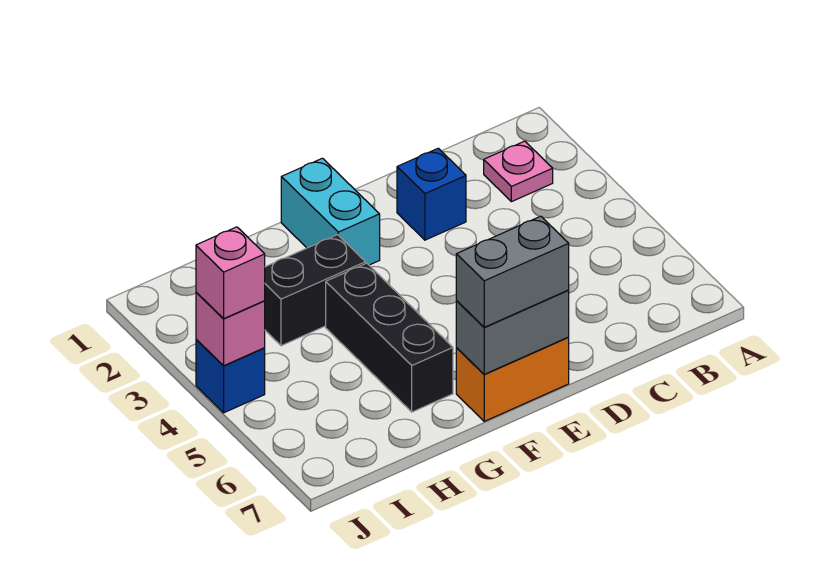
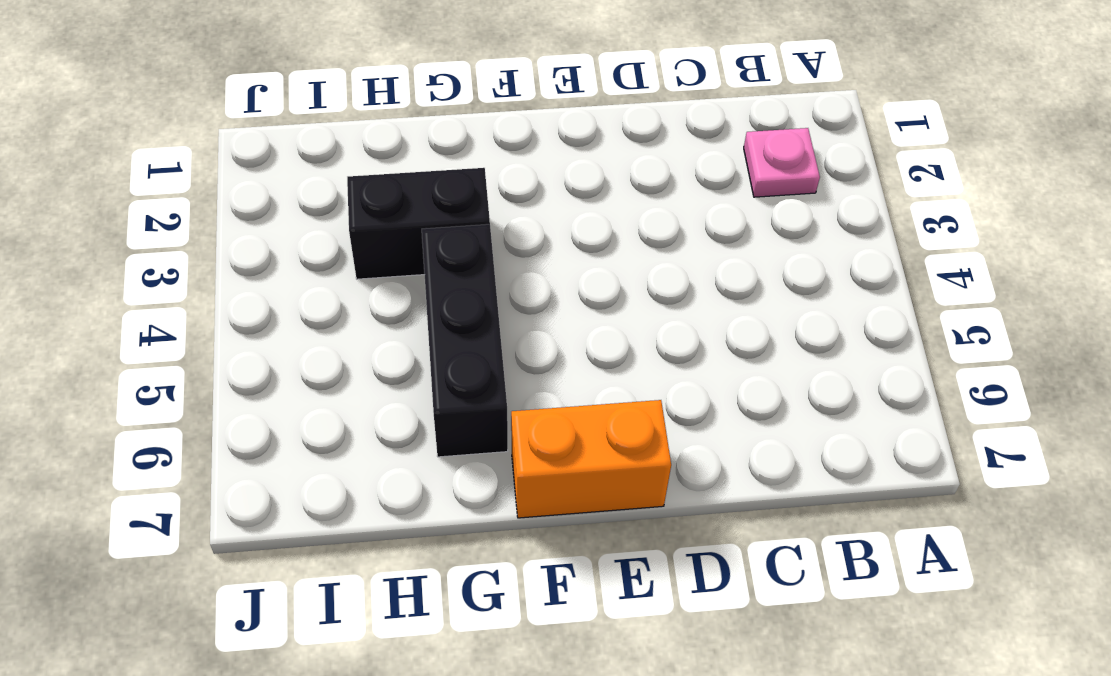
none -> blue 1x1 brick [397,148,466,240]
none -> cyan 1x2 brick [281,158,380,265]

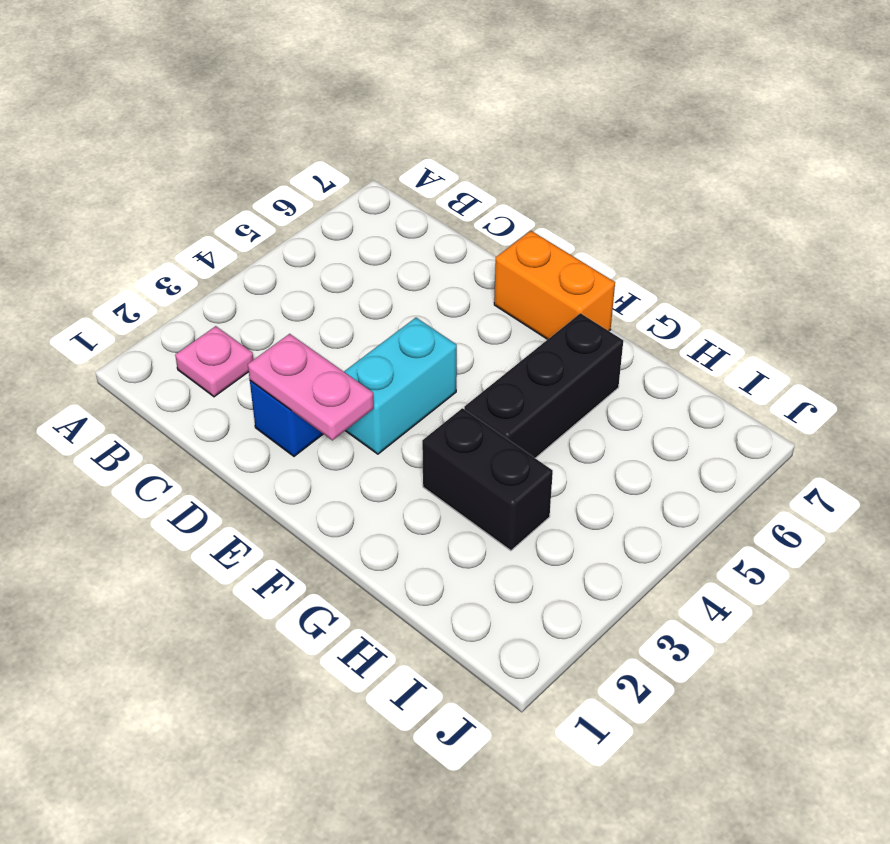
pink 1x2 plate [248,334,374,440] -> none
cyan 1x2 brick [344,318,457,454] -> cyan 1x2 brick moved to [281,158,380,265]
none -> blue 1x1 brick [196,339,265,413]
none -> grey 1x2 brick [456,290,569,374]

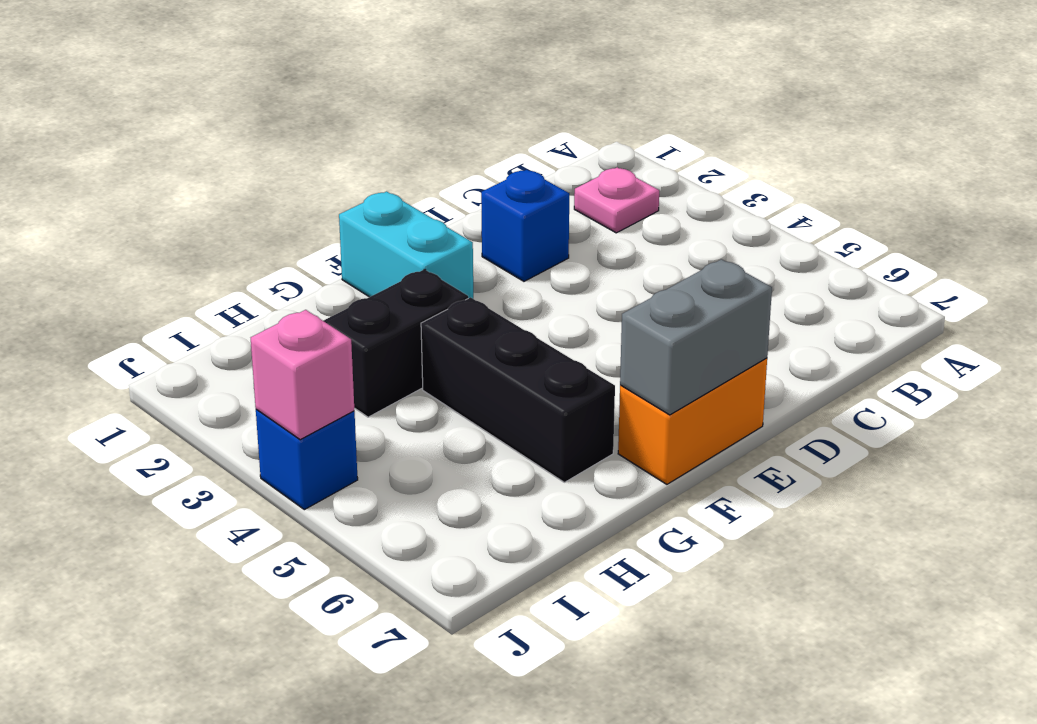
none -> grey 1x2 brick [456,216,569,327]
none -> pink 1x1 brick [196,227,265,318]

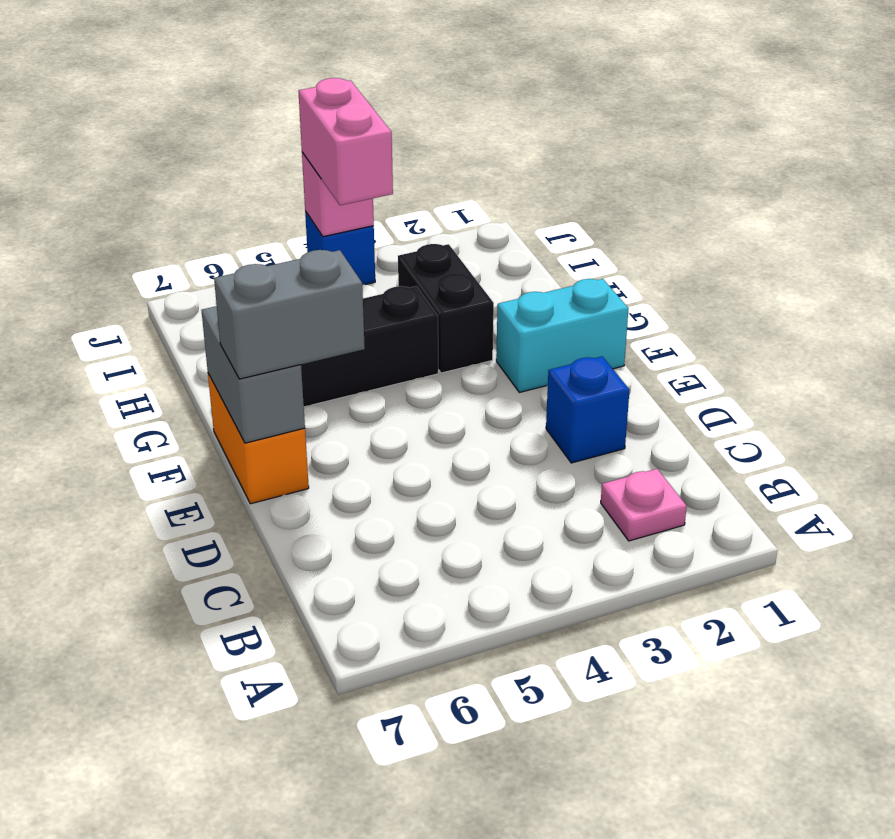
grey 1x2 brick [214,250,365,379] -> grey 1x2 brick turned to [456,216,569,327]
pink 1x2 brick [298,78,393,205] -> pink 1x1 brick [196,227,265,318]

